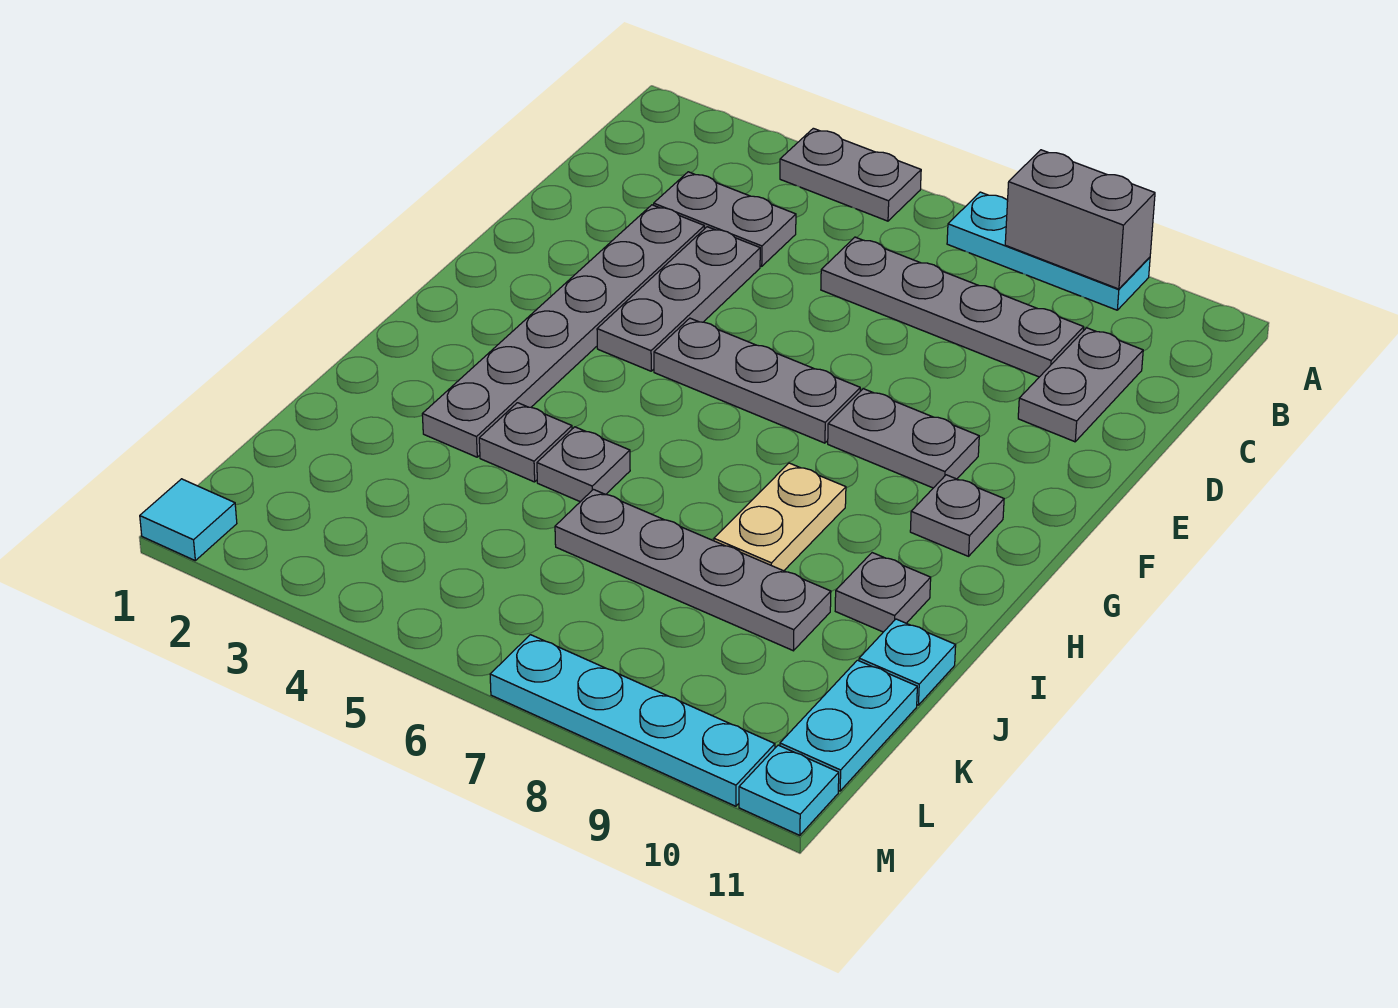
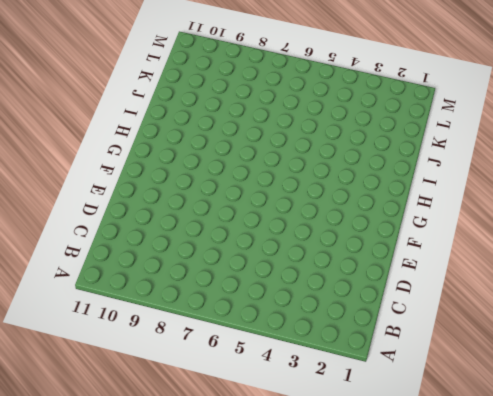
none -> grey 1x2 plate [780,128,921,221]
none -> cyan 1x3 plate [947,192,1150,310]
none -> grey 1x2 plate [654,172,796,266]

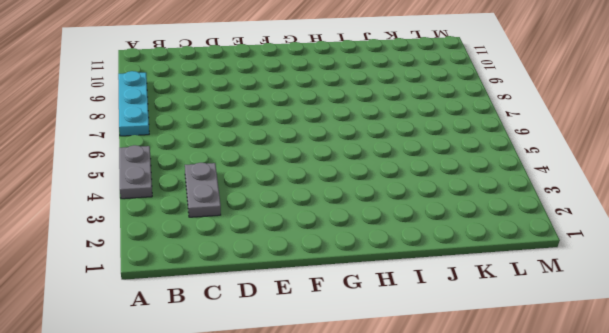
none -> grey 1x4 plate [821,237,1084,377]
none -> grey 1x2 plate [1018,328,1143,442]
none -> grey 1x6 plate [422,205,704,457]

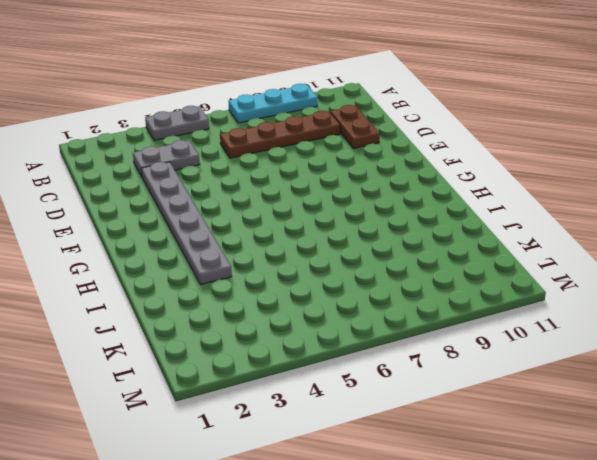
brown 1x4 plate [220,111,340,158] -> grey 1x4 plate [821,237,1084,377]
brown 1x2 plate [330,105,380,149] -> grey 1x2 plate [1018,328,1143,442]
none -> grey 1x3 plate [597,227,760,371]
none -> grey 1x3 plate [654,318,860,443]
none -> grey 1x2 plate [828,389,979,488]

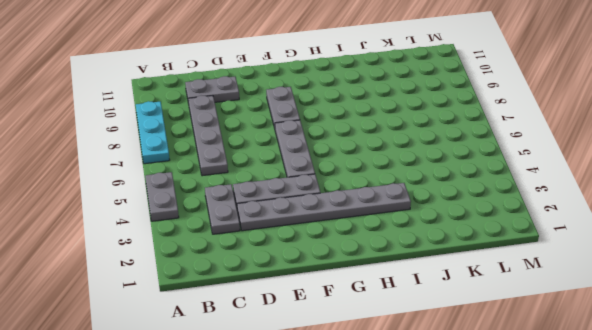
none -> grey 1x1 plate [910,475,1004,556]
none -> tan 1x2 plate [714,463,846,571]
none -> grey 1x1 plate [479,403,572,482]

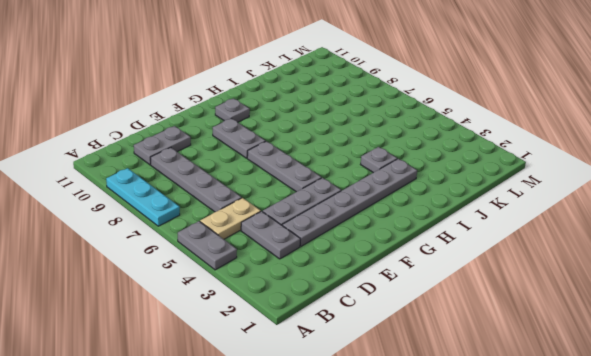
tan 1x2 plate [200,198,261,239] -> tan 1x2 plate moved to [714,463,846,571]
none -> grey 1x1 plate [537,427,630,502]
none -> grey 1x1 plate [835,553,931,632]
none -> grey 1x4 plate [555,489,831,651]

